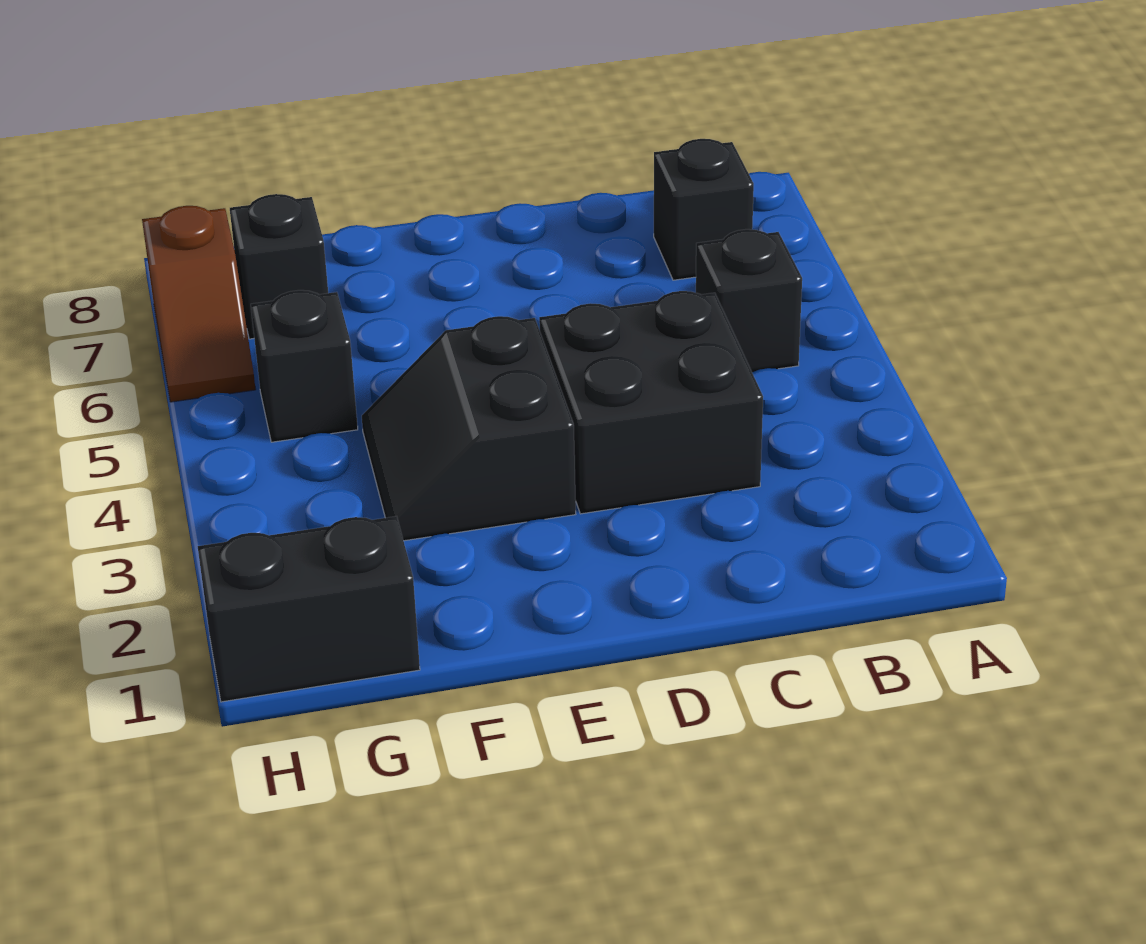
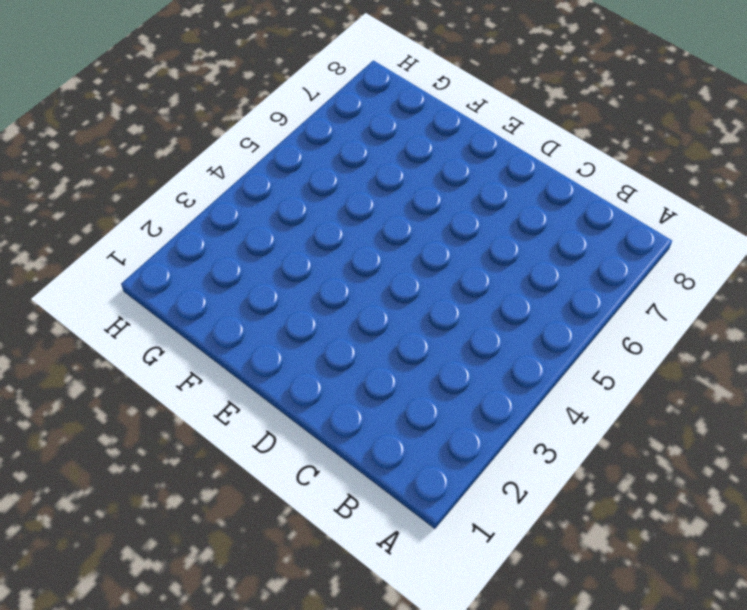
none -> black 1x1 brick [696,229,802,372]
none -> black 1x1 brick [654,139,754,280]

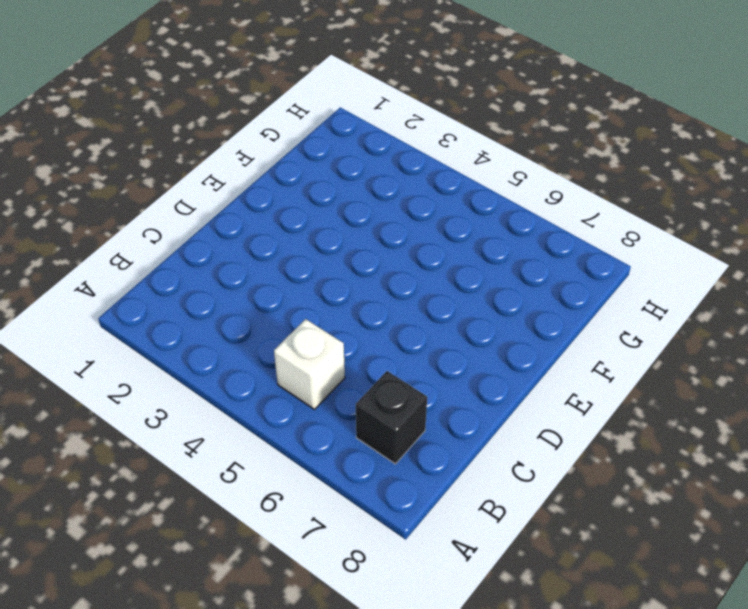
white 1x1 brick [274,319,345,409] -> black 1x1 brick [696,229,802,372]
none -> black 2x2 brick [539,291,763,514]
none -> black 2x2 slope [362,316,576,541]

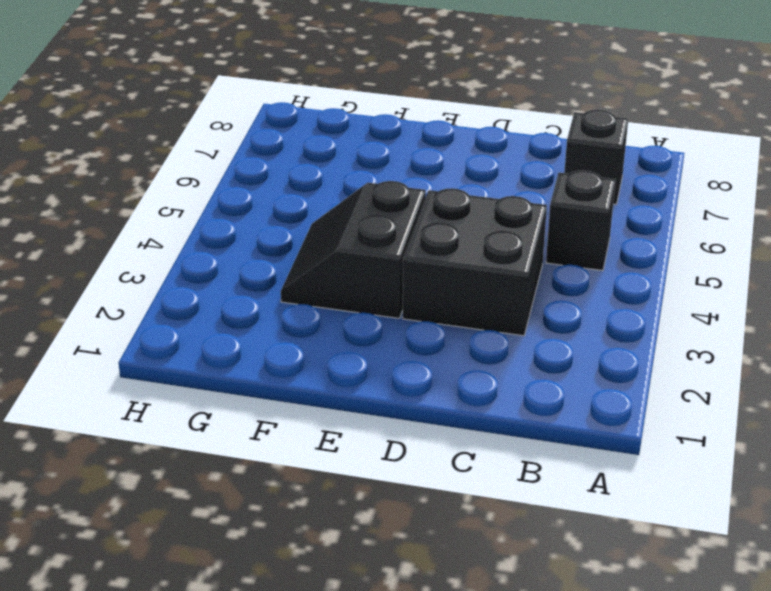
none -> black 1x2 brick [198,516,420,702]
none -> black 1x1 brick [251,290,358,442]

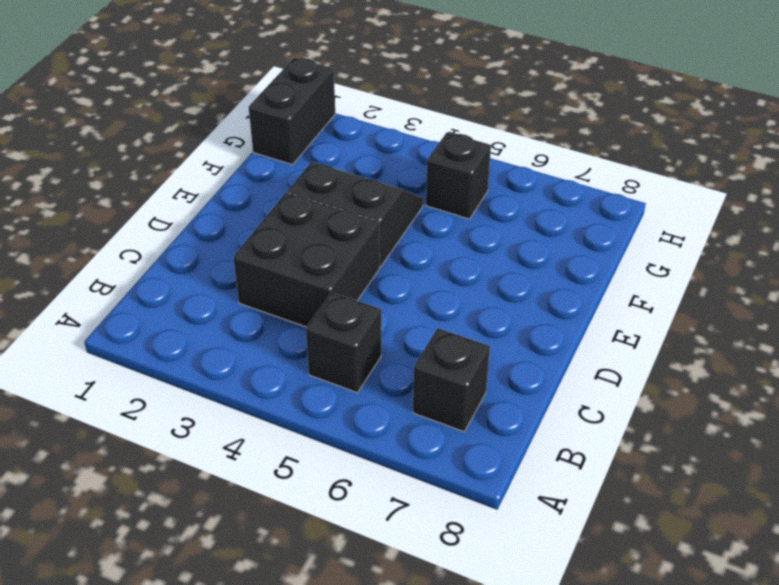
none -> black 1x1 brick [230,194,328,339]
none -> brown 1x2 slope [142,206,256,402]

